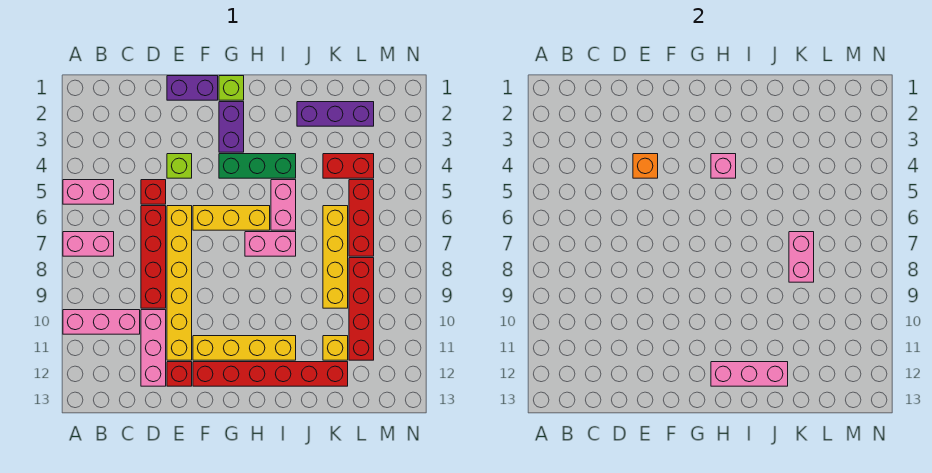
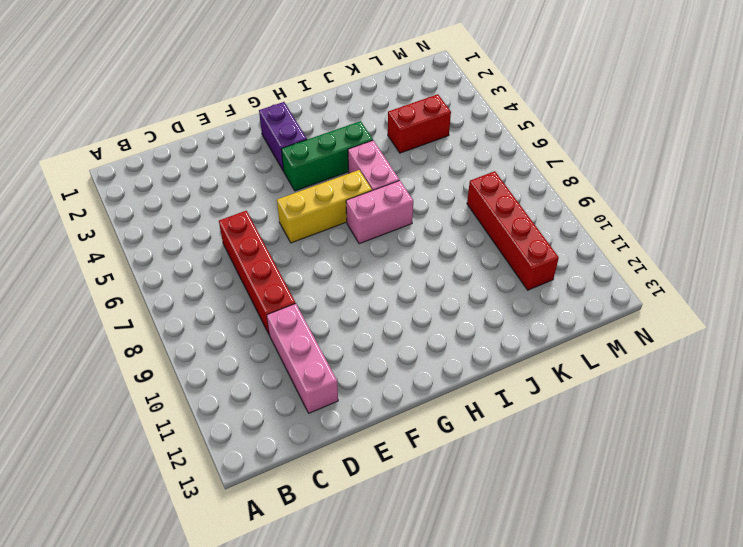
none -> pink 1x2 brick [63,180,114,204]
none -> pink 1x2 brick [63,232,114,256]
none -> pink 1x3 brick [63,310,140,334]

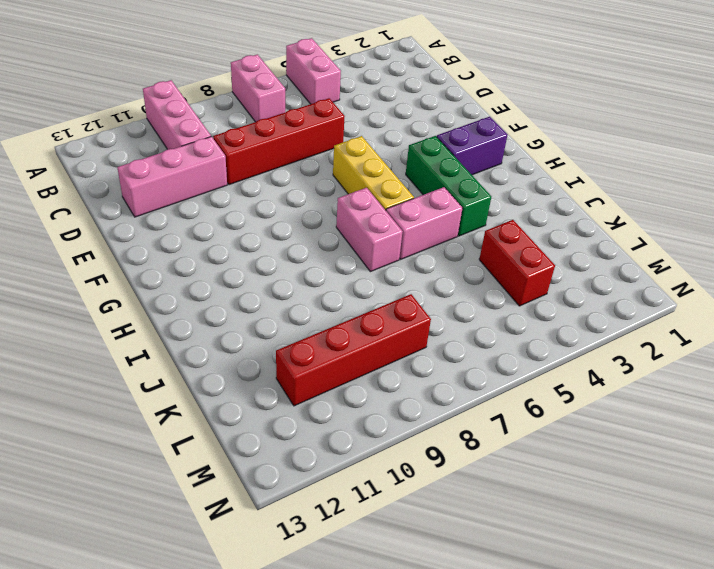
none -> red 1x1 brick [141,180,166,204]
none -> purple 1x2 brick [167,76,218,100]
none -> lime 1x1 brick [167,154,192,178]

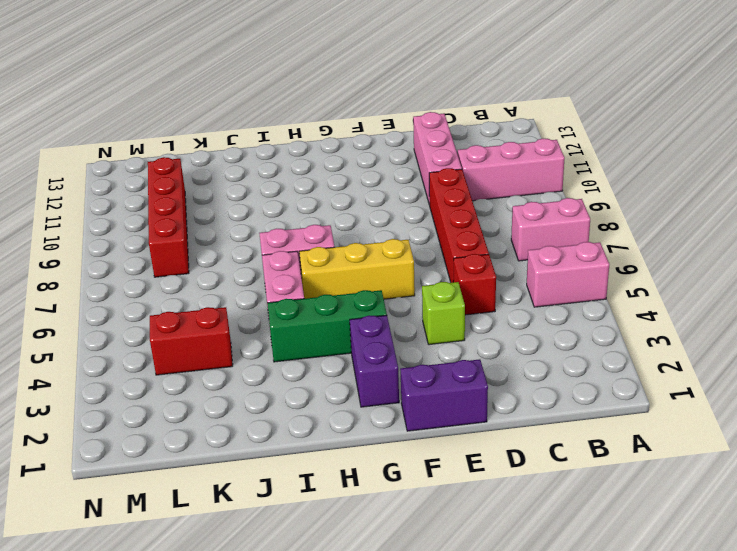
none -> yellow 1x6 brick [167,206,192,360]
none -> red 1x1 brick [167,362,192,386]
none -> yellow 1x4 brick [193,336,296,360]

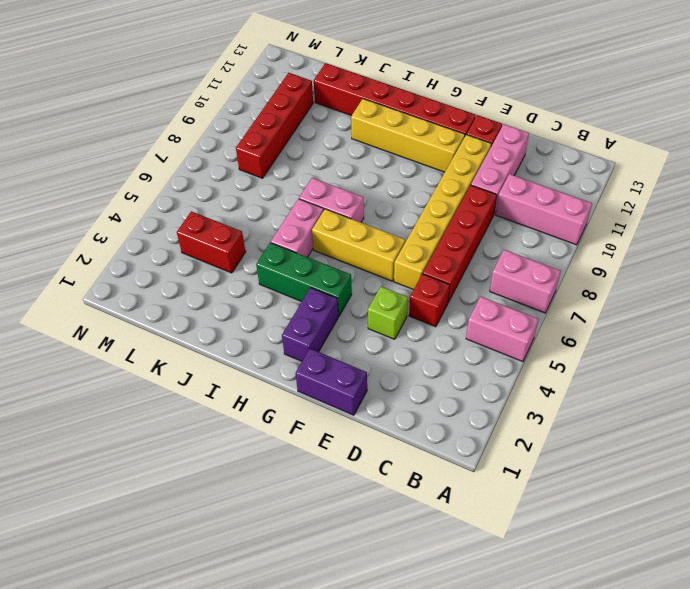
none -> lime 1x1 brick [219,76,244,100]
none -> purple 1x3 brick [297,102,374,126]
none -> yellow 1x4 brick [323,206,348,308]

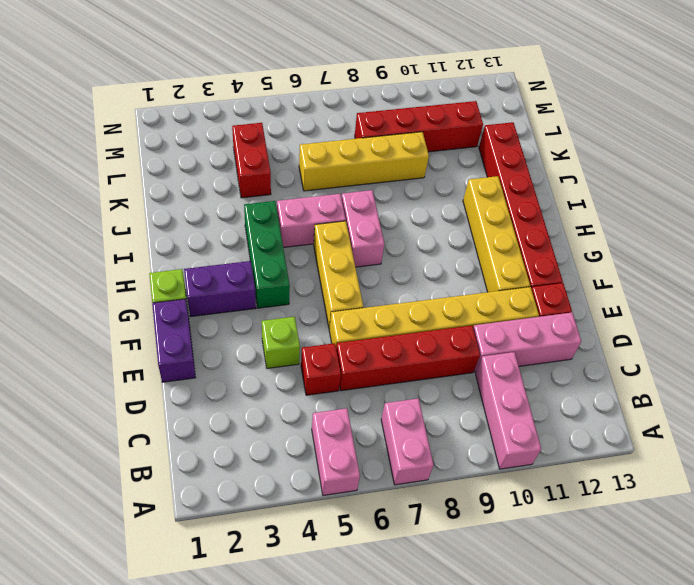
none -> purple 1x3 brick [297,102,374,126]
none -> yellow 1x1 brick [323,336,348,360]
none -> red 1x3 brick [349,180,374,256]

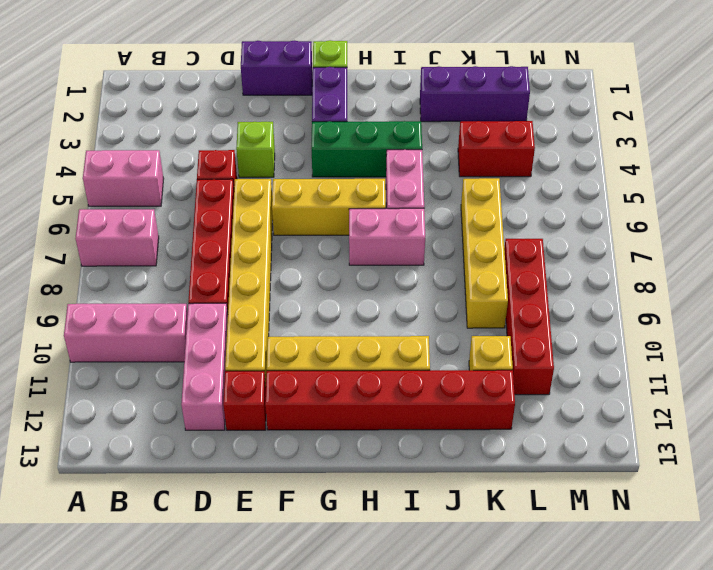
none -> red 1x3 brick [349,180,374,256]
none -> orange 1x1 brick [633,154,658,178]
none -> pink 1x1 brick [711,154,736,178]

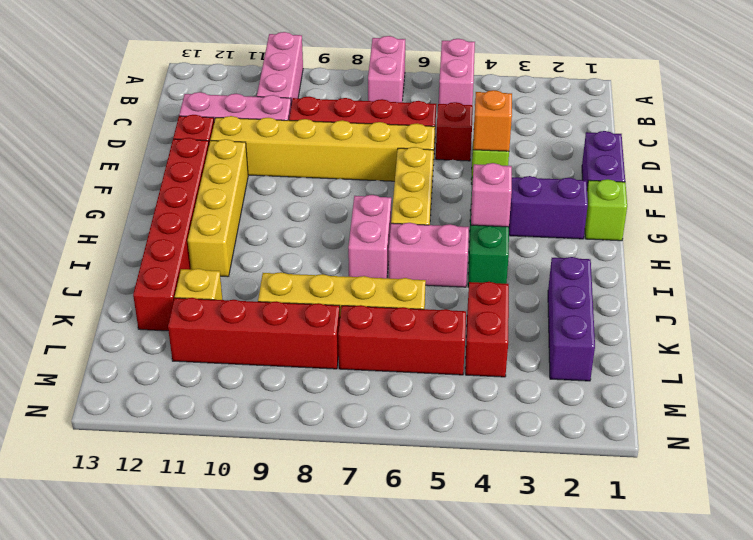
none -> pink 1x3 brick [711,362,788,386]
none -> pink 1x2 brick [789,232,814,282]

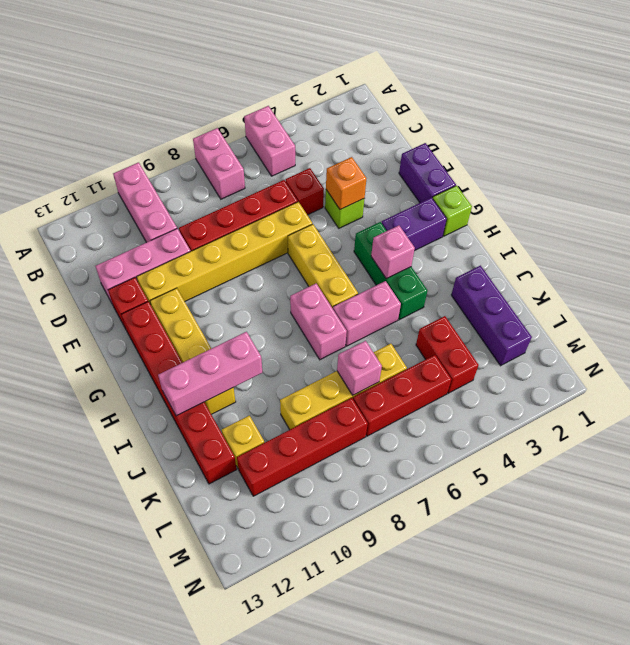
pink 1x3 brick [158,332,262,416] -> pink 1x3 brick turned to [711,362,788,386]
pink 1x1 brick [337,341,382,395] -> pink 1x2 brick [789,232,814,282]

